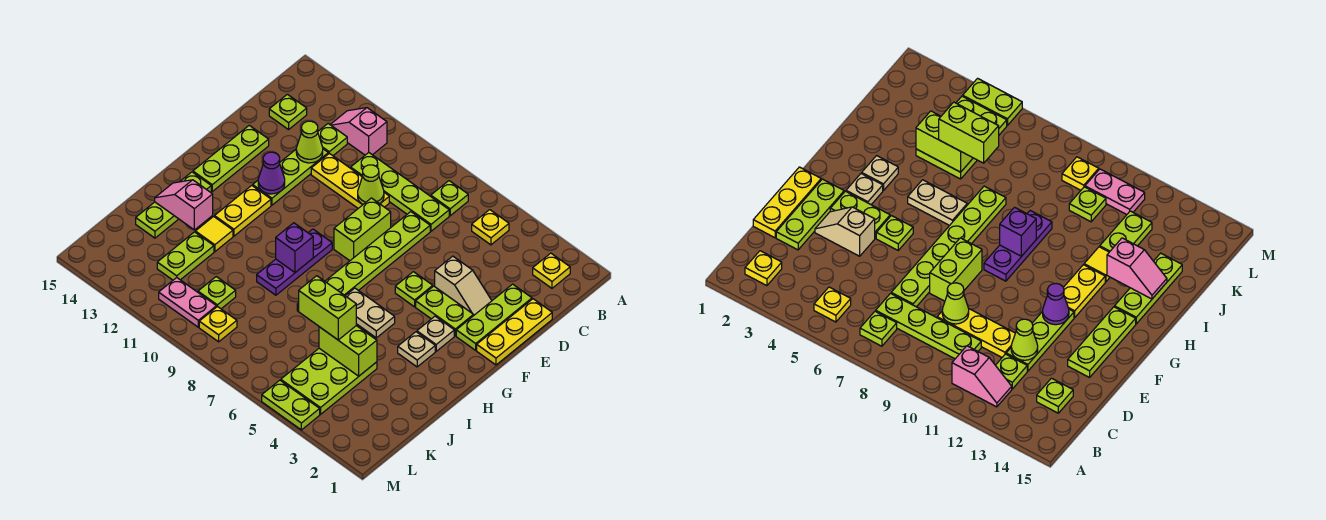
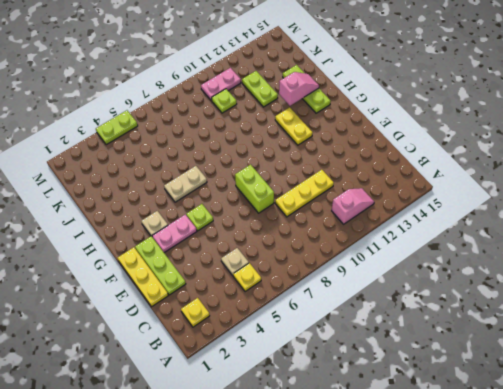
tan 1x1 plate [221,248,249,276] -> tan 1x1 plate moved to [398,332,435,367]
pink 1x2 plate [152,215,197,253] -> lime 1x2 plate [416,286,474,336]
none -> lime 1x1 plate [431,181,468,216]
none -> lime 1x4 plate [351,153,449,231]
none -> lime 1x1 plate [318,124,347,156]
none -> lime 1x1 plate [269,94,307,130]

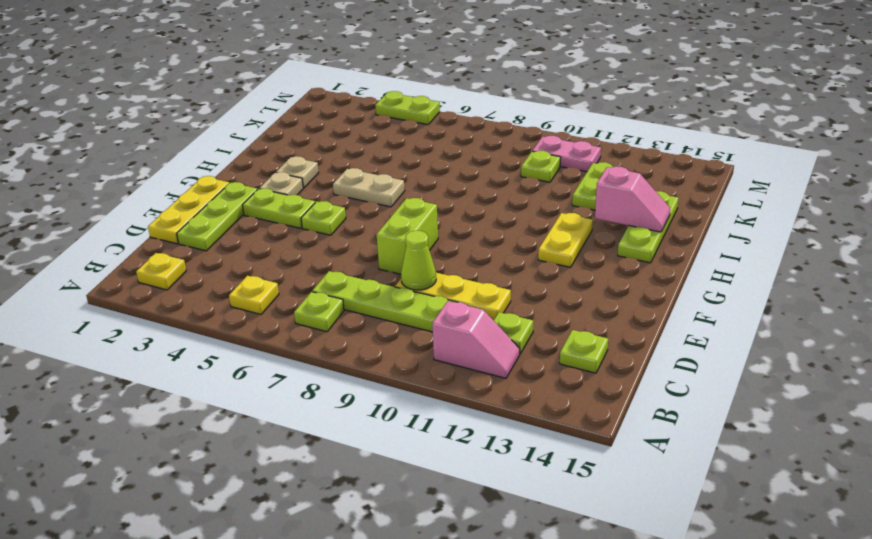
none -> lime 1x6 plate [297,212,430,312]
none -> lime 1x3 plate [253,149,328,205]
none -> tan 1x2 slope [435,256,492,315]
none -> lime 1x3 plate [193,125,269,191]

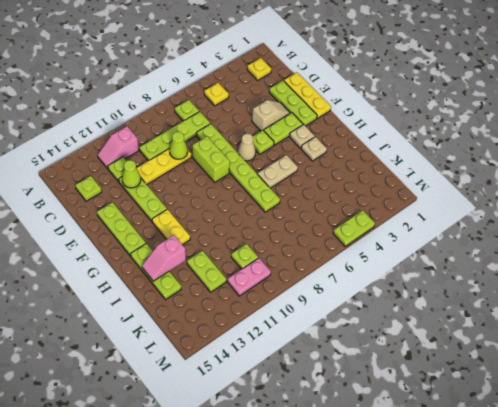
tan 1x1 cone [238,134,256,161] -> none
none -> purple 1x3 plate [257,229,332,295]
none -> yellow 1x1 tile [195,216,233,252]
none -> lime 2x3 plate [281,348,377,414]
none -> yellow 1x1 plate [199,306,237,342]

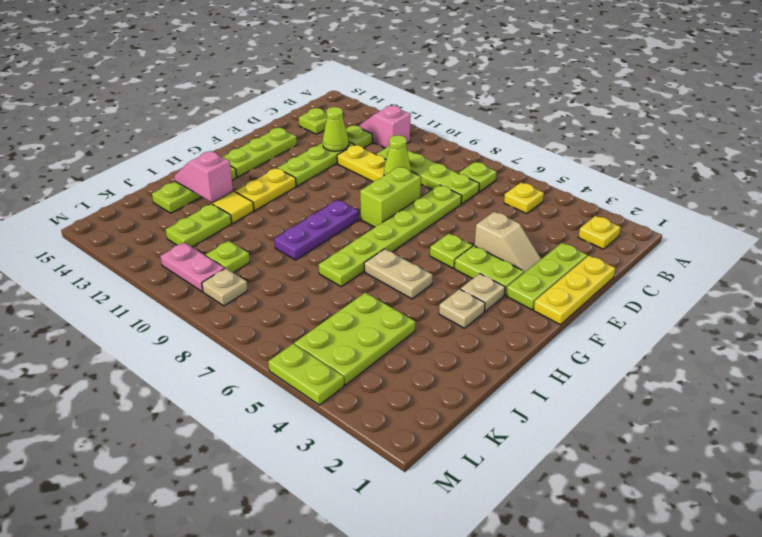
tan 1x1 plate [202,268,248,306] -> yellow 1x1 plate [199,306,237,342]
none -> purple 1x1 cone [258,152,285,194]
none -> purple 1x1 brick [276,223,313,272]
none -> lime 1x2 brick [319,326,377,376]
none -> lime 1x2 brick [299,276,356,340]

